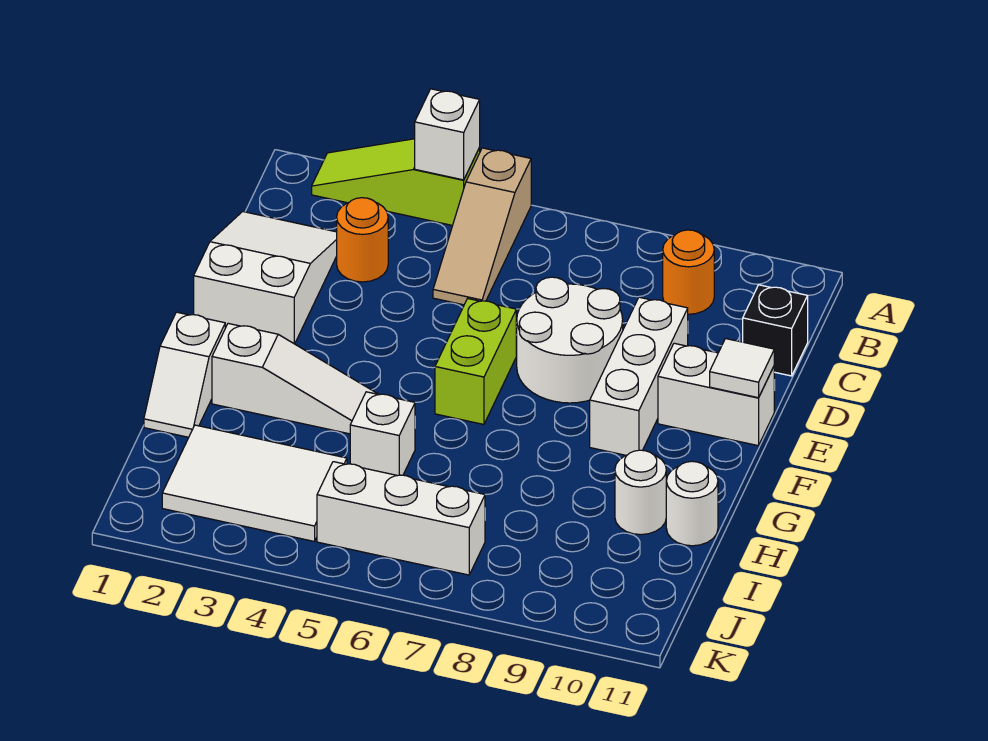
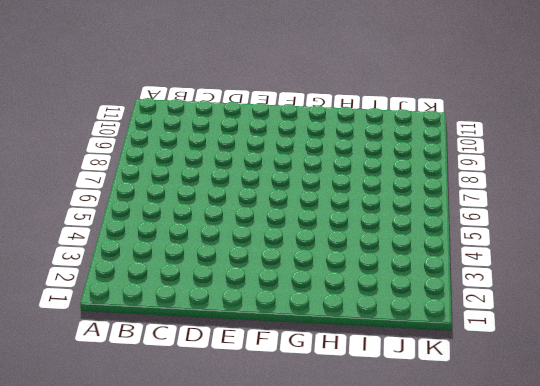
none -> lime 1x3 slope [312,139,480,226]
none -> tan 1x3 slope [433,148,531,305]
none -> orange 1x1 round brick [663,230,714,314]

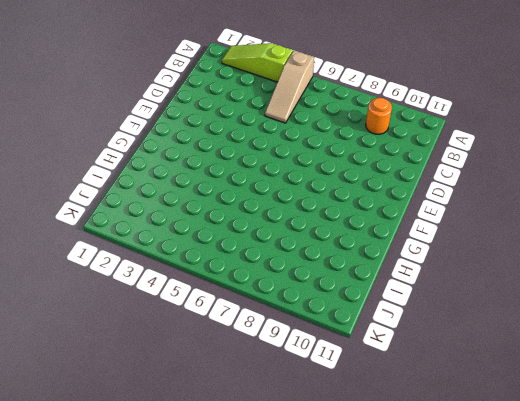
none -> white 2x3 slope [194,212,337,344]
none -> orange 1x1 round brick [337,198,388,282]
none -> black 1x1 brick [743,285,808,376]

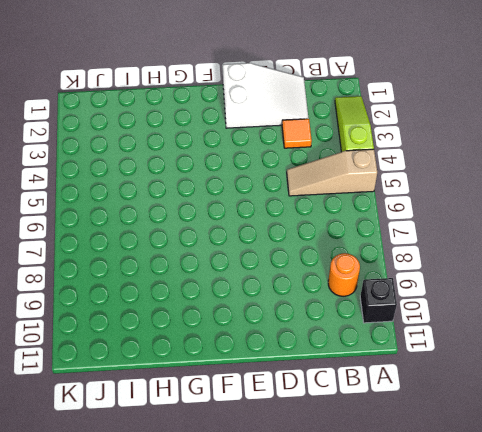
black 1x1 brick [360,278,397,323] -> black 1x1 brick moved to [743,285,808,376]
orange 1x1 tile [282,119,312,148] -> orange 1x1 round brick [337,198,388,282]
none -> white 2x2 round brick [517,277,623,403]
none -> white 1x3 brick [590,297,688,455]
none -> lime 1x2 brick [435,299,516,424]

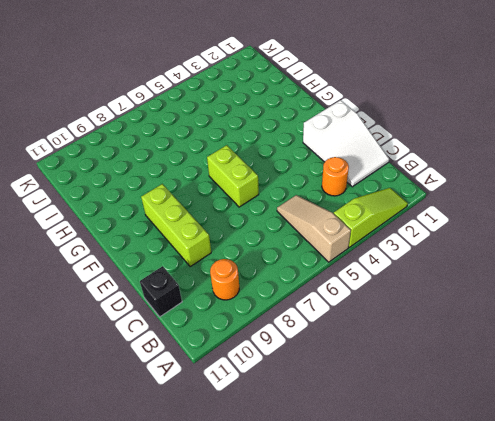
lime 1x3 brick [141,184,211,267] -> white 1x3 brick [590,297,688,455]
none -> white 2x2 round brick [517,277,623,403]
none -> white 1x2 brick [658,343,774,446]
none -> white 1x2 slope [144,312,225,437]

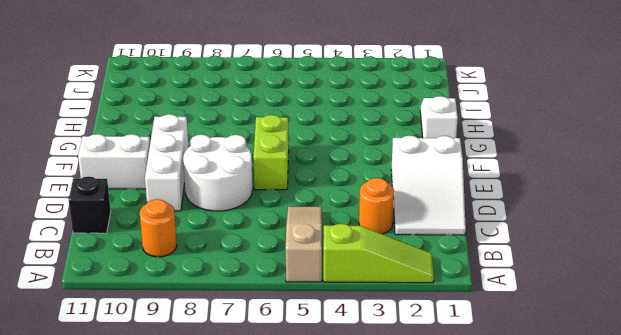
none -> white 1x3 slope [212,323,379,434]
none -> white 1x1 brick [350,392,415,476]
none -> white 1x1 round brick [615,450,666,535]

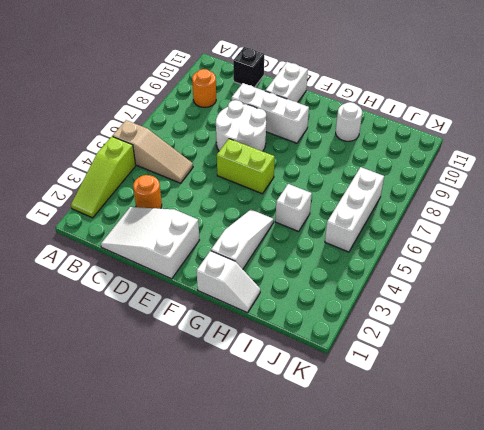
none -> white 1x1 round brick [666,461,718,546]
none -> white 2x3 tile [162,425,347,541]
none -> white 1x1 brick [415,89,480,180]

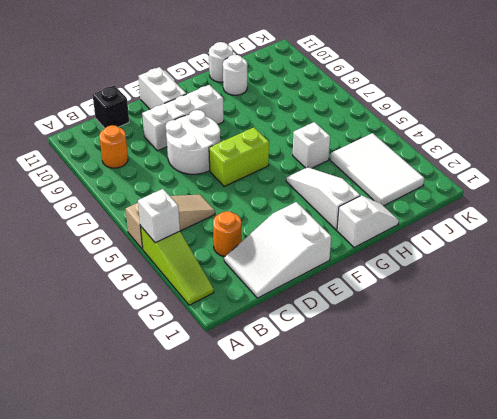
none -> white 1x3 brick [317,462,485,575]
none -> white 1x1 tile [710,339,774,398]

